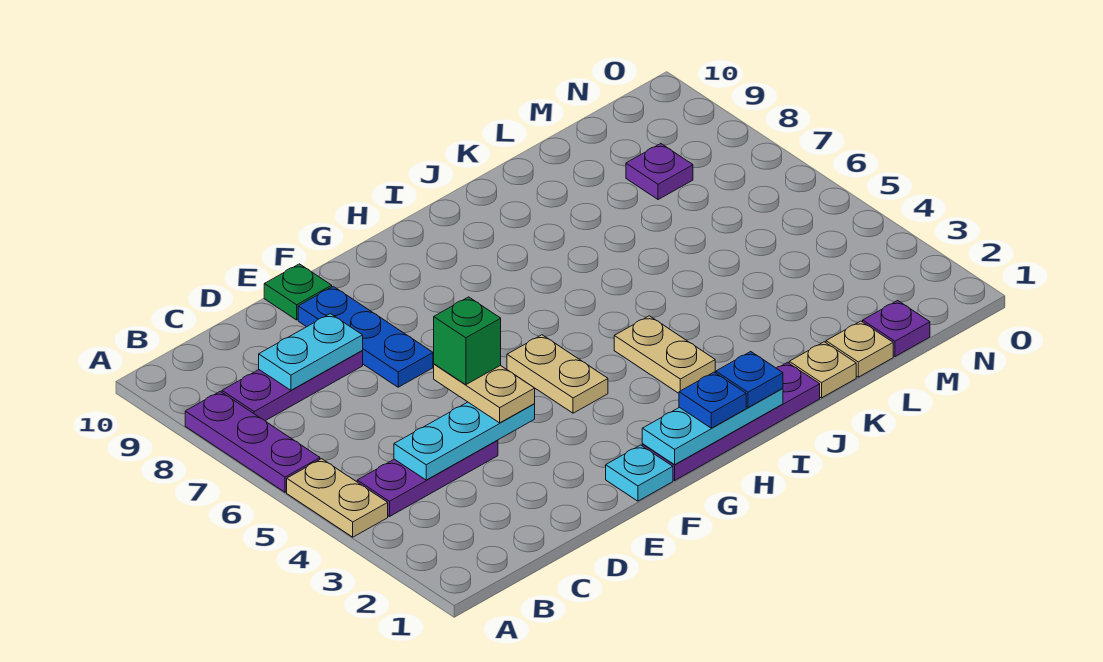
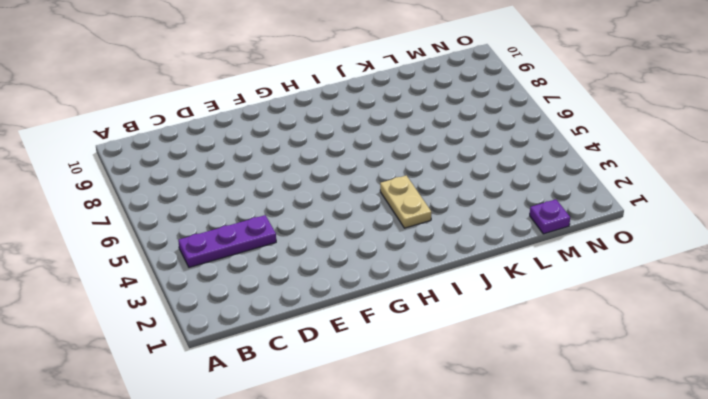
none -> tan 1x2 plate [287,459,388,537]
none -> purple 1x3 plate [185,392,320,492]
none -> purple 1x3 plate [222,351,363,421]

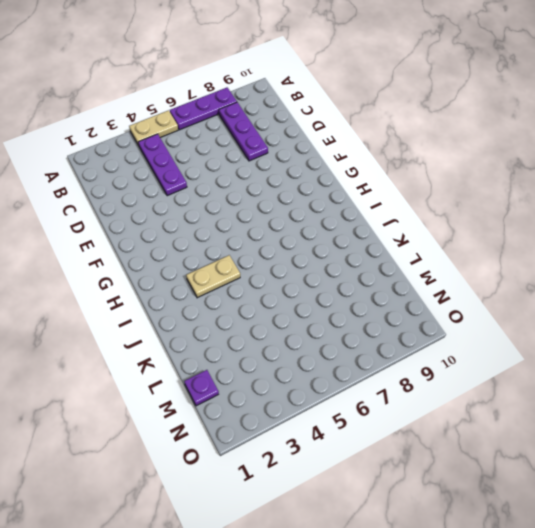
none -> blue 1x3 plate [298,286,433,387]
none -> green 1x1 plate [264,264,332,320]
none -> cyan 1x1 plate [606,445,673,501]

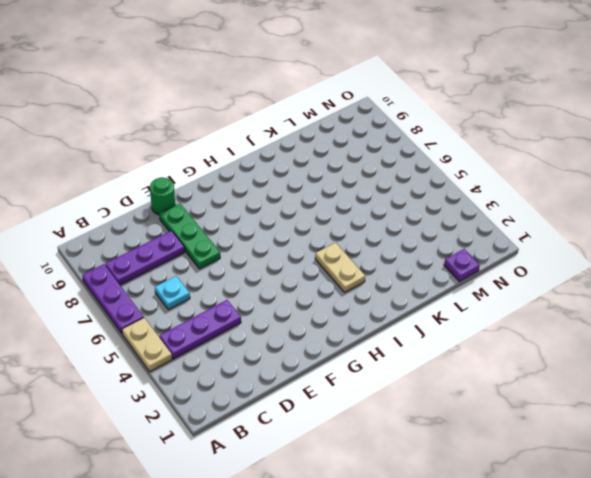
cyan 1x1 plate [155,276,190,310] -> cyan 1x1 plate moved to [606,445,673,501]
green 1x3 plate [160,204,220,269] -> blue 1x3 plate [298,286,433,387]
green 1x1 round brick [150,177,175,215] -> green 1x1 plate [264,264,332,320]
none -> purple 1x4 plate [642,363,820,480]
none -> tan 1x2 plate [507,335,608,413]
none -> tan 1x1 plate [789,342,856,398]

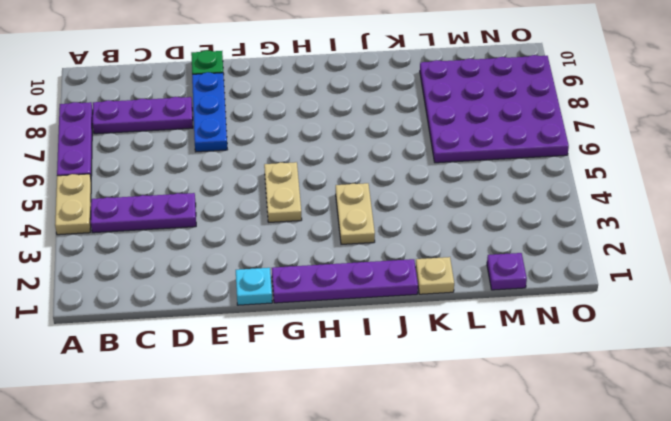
purple 4x4 plate [420,55,569,163] -> purple 1x1 plate [626,144,693,200]
none -> tan 1x1 plate [826,321,893,377]
none -> cyan 1x3 plate [394,402,535,480]
none -> cyan 1x2 plate [259,314,363,390]

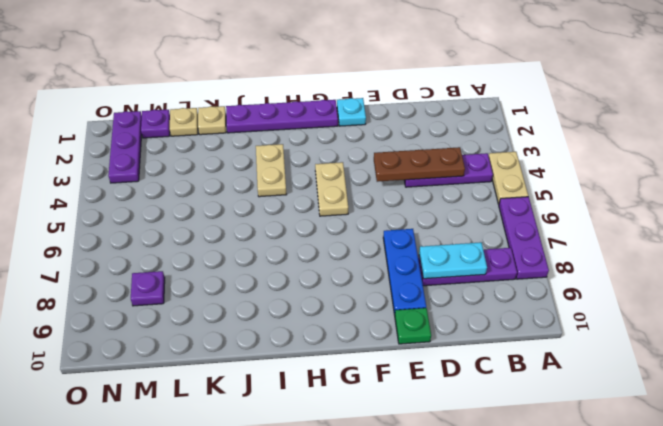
brown 1x3 plate [374,147,465,182] -> cyan 1x3 plate [394,402,535,480]
purple 1x3 plate [108,111,142,183] -> none
none -> cyan 1x3 plate [642,388,783,465]
none -> tan 1x2 plate [434,364,535,423]
none -> blue 1x1 plate [679,372,746,428]

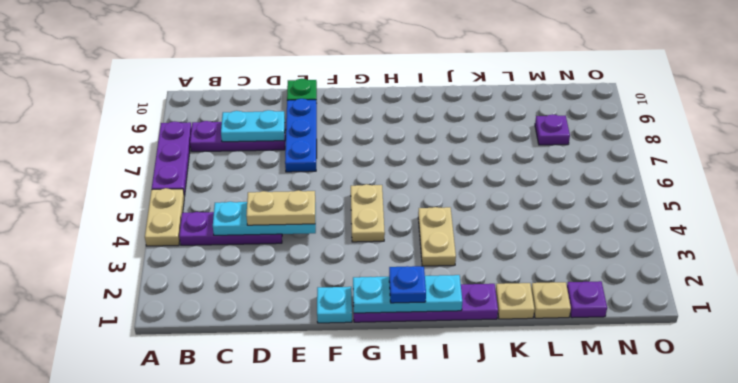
tan 1x2 plate [246,190,315,225] -> tan 1x2 plate turned to [434,364,535,423]
none -> blue 1x1 plate [716,352,783,408]
none -> green 1x1 brick [434,297,501,385]

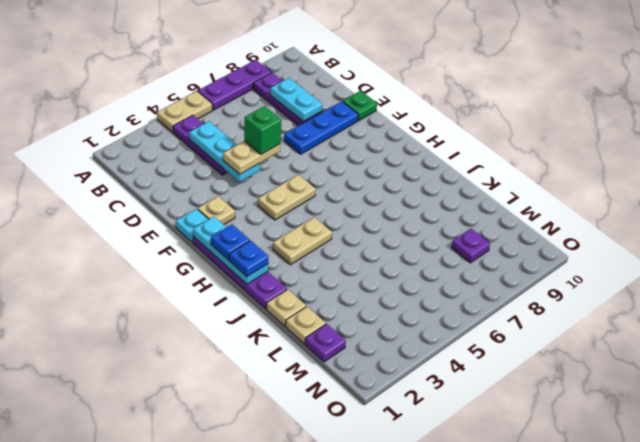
tan 1x1 plate [198,196,235,224] -> none

